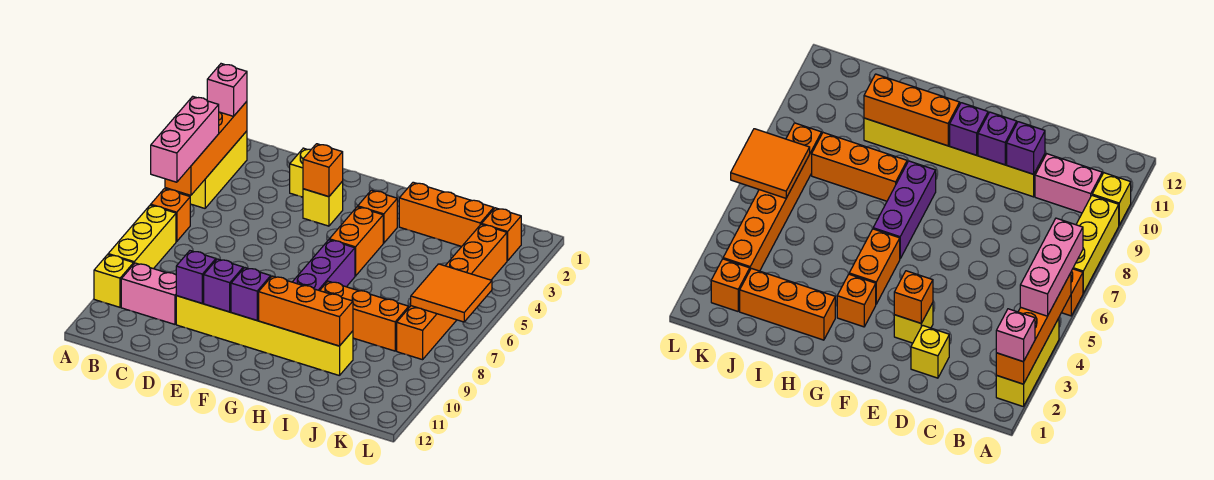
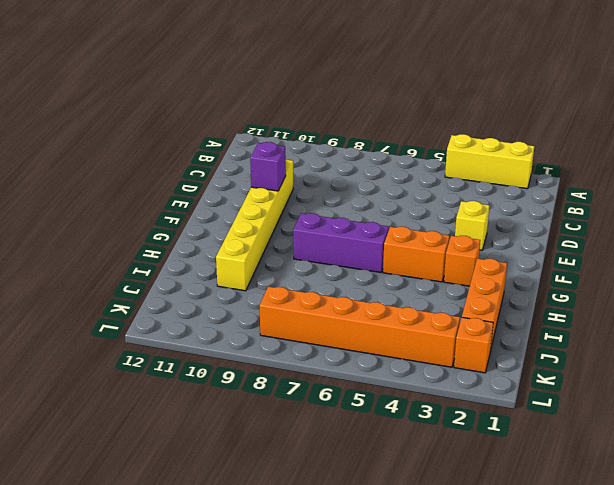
none -> orange 1x1 brick [151,189,190,242]
none -> yellow 1x3 brick [108,205,176,269]
none -> yellow 1x1 brick [94,255,134,307]

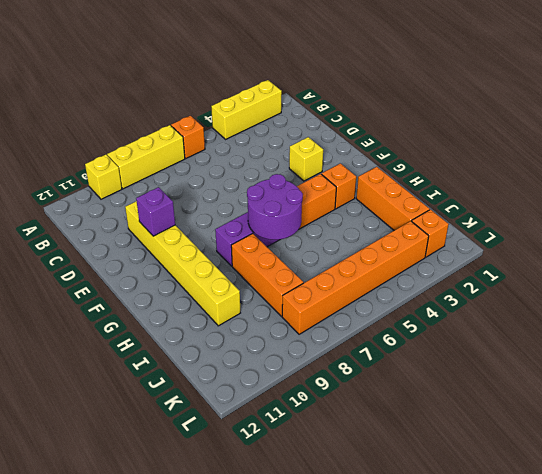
purple 2x2 round brick [247,174,303,240] -> none
none -> pink 1x2 brick [121,263,176,324]
none -> yellow 1x1 brick [290,148,311,197]
none -> orange 1x4 brick [165,101,247,195]

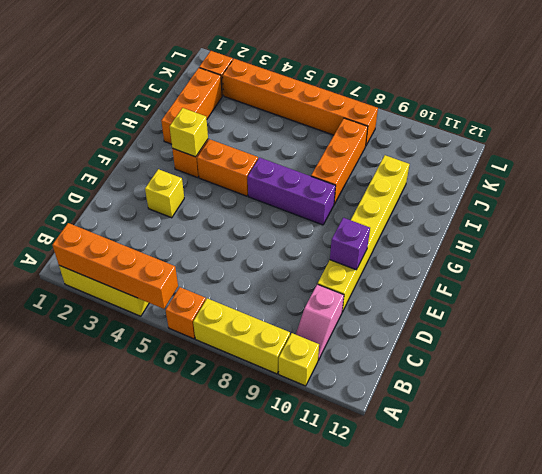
pink 1x2 slope [296,284,344,360] -> pink 1x2 brick [121,263,176,324]
yellow 1x1 brick [170,108,208,157] -> yellow 1x1 brick moved to [290,148,311,197]
none -> purple 1x1 brick [176,251,216,303]
none -> orange 1x1 brick [303,144,343,197]
none -> purple 1x1 brick [231,268,271,320]

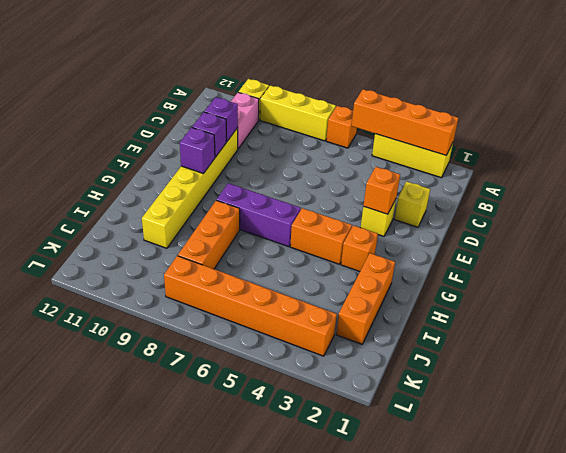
none -> orange 1x1 brick [482,208,521,261]
none -> orange 1x3 brick [259,276,353,346]
none -> orange 2x2 tile [411,264,492,322]

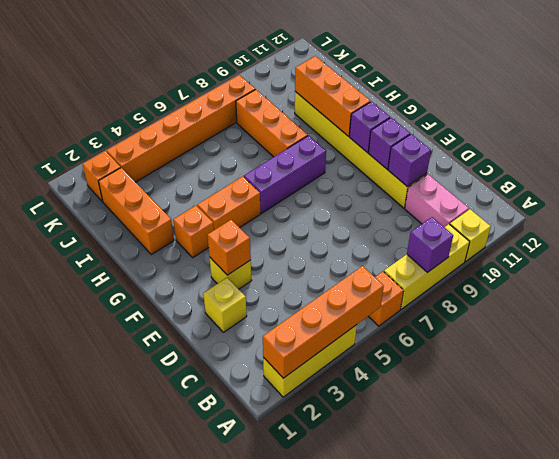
purple 1x1 brick [407,217,453,272] -> none
none -> orange 2x2 tile [411,264,492,322]
none -> pink 1x1 brick [207,64,247,116]
none -> pink 1x3 brick [151,96,219,182]

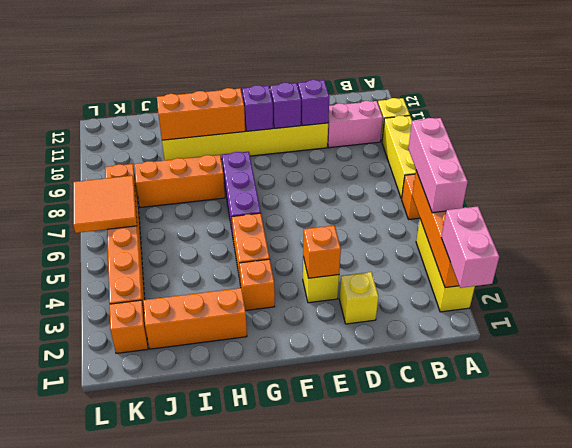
pink 1x2 brick [441,206,499,288] -> pink 1x1 brick [207,64,247,116]

